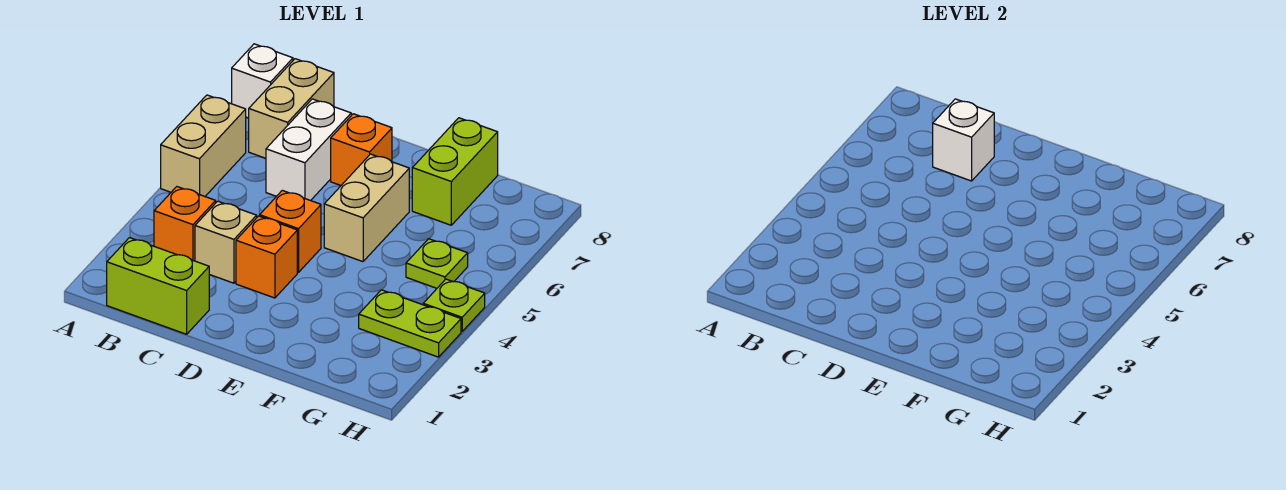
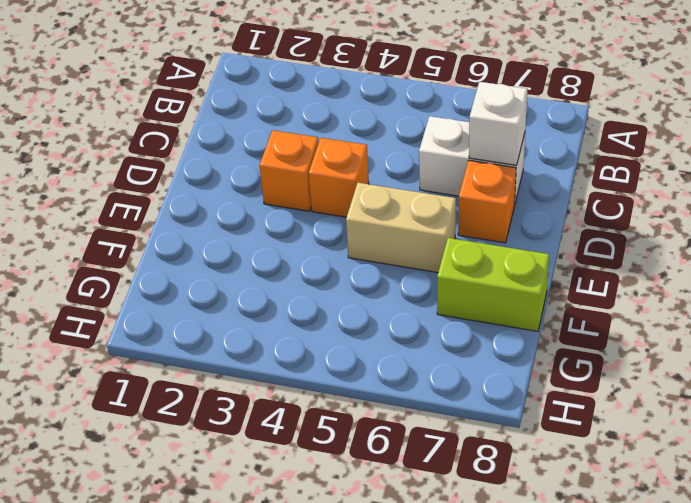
none -> tan 1x2 brick [161,95,246,196]
none -> white 1x1 brick [232,44,293,118]
none -> lime 1x2 brick [107,238,209,334]

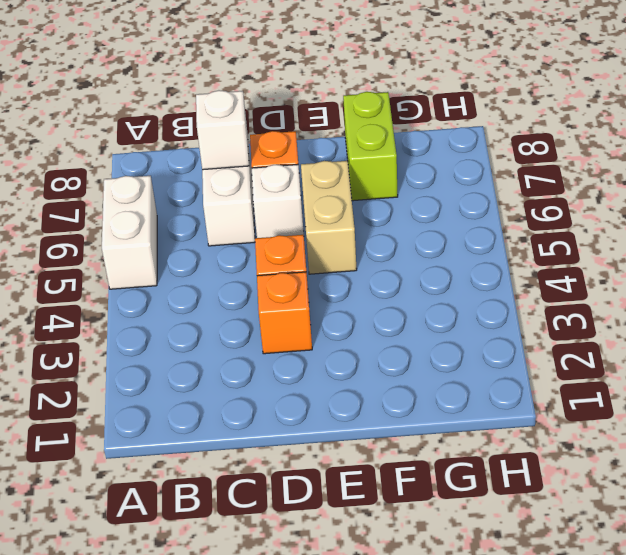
white 1x2 brick [102,176,157,289] -> tan 1x2 brick [161,95,246,196]
white 1x1 brick [252,164,304,238] -> white 1x1 brick moved to [232,44,293,118]
none -> lime 1x2 brick [107,238,209,334]
none -> orange 1x1 brick [154,187,216,261]
none -> tan 1x2 brick [249,59,334,158]

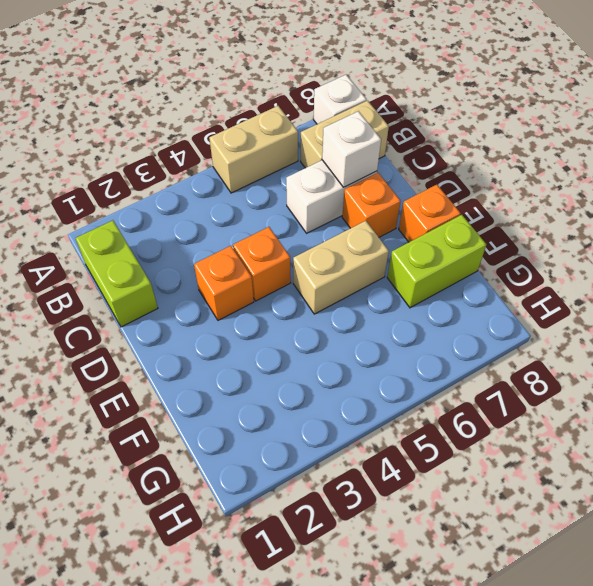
orange 1x1 brick [399,185,461,242] -> orange 1x1 brick moved to [154,187,216,261]
none -> tan 1x1 brick [195,201,257,283]
none -> lime 1x2 plate [359,290,461,357]
none -> lime 1x1 plate [406,239,468,288]

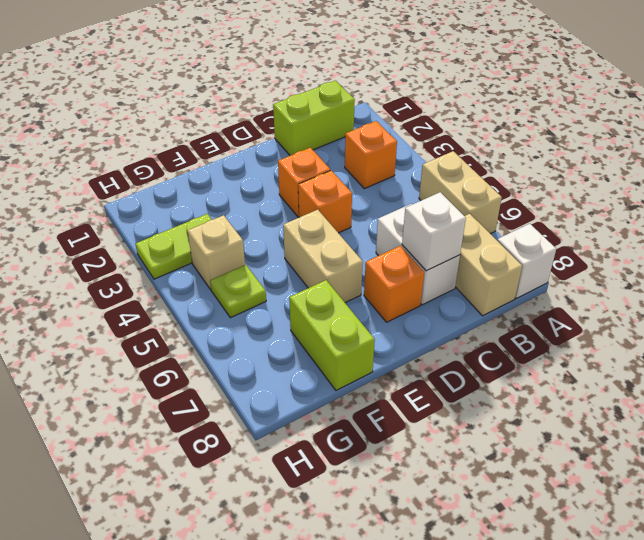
tan 1x1 brick [188,215,245,289] -> tan 1x1 brick moved to [195,201,257,283]
none -> lime 1x1 plate [423,279,485,331]

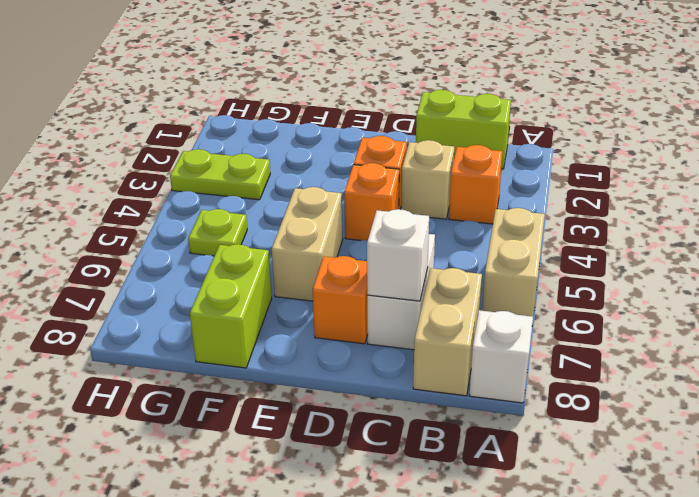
none -> lime 1x1 plate [423,279,485,331]

